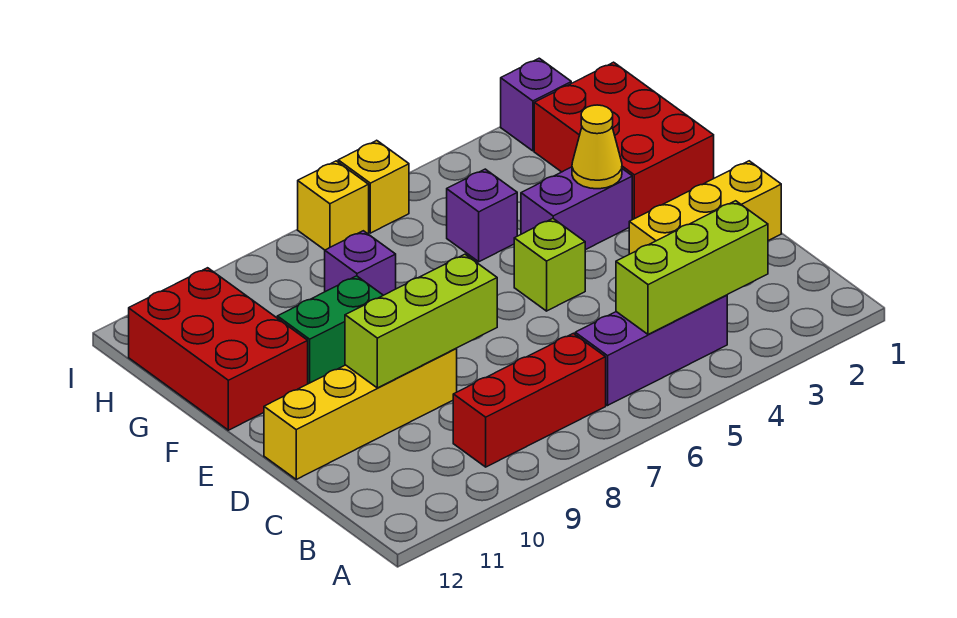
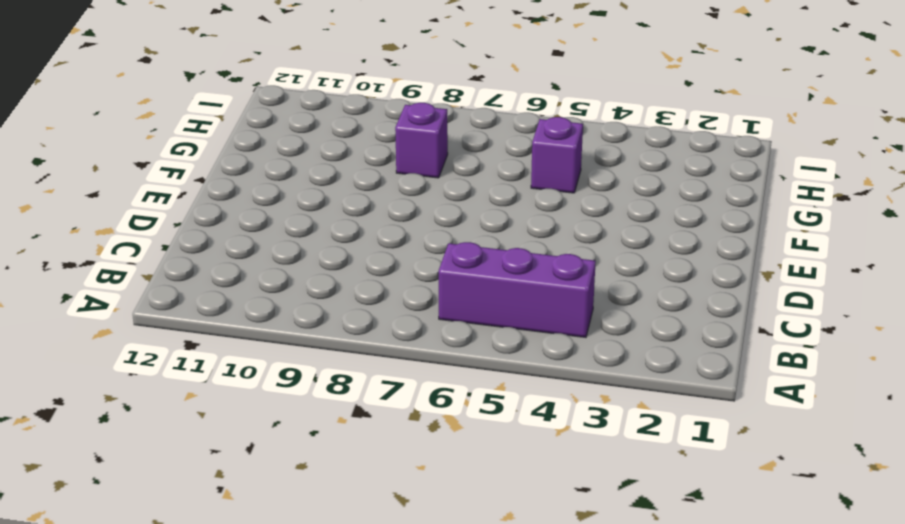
none -> red 1x3 brick [453,333,606,467]
none -> yellow 1x3 brick [629,161,781,254]
none -> yellow 1x4 brick [264,349,457,479]

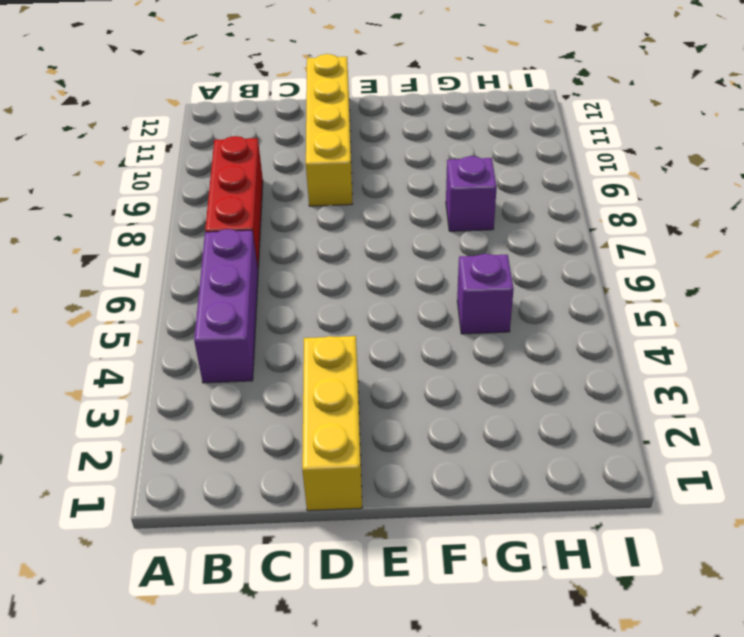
none -> lime 1x1 brick [514,219,585,311]
none -> red 2x3 brick [534,62,714,220]
none -> purple 1x2 brick [521,167,632,250]

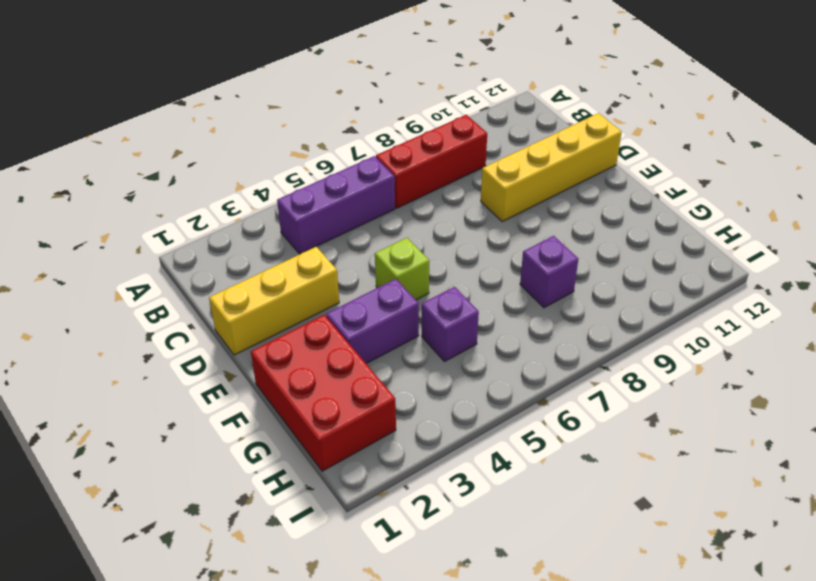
none -> green 1x2 brick [277,276,383,384]
none -> red 2x3 brick [129,268,308,430]
none -> purple 1x1 brick [501,58,571,151]

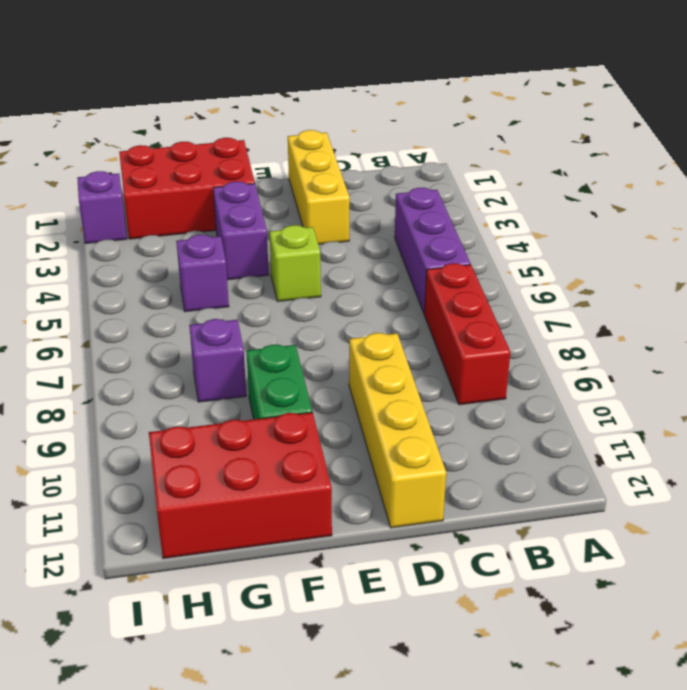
none -> yellow 1x1 brick [338,140,409,233]
none -> yellow 1x1 brick [298,161,369,250]
none -> lime 1x3 brick [616,201,768,334]

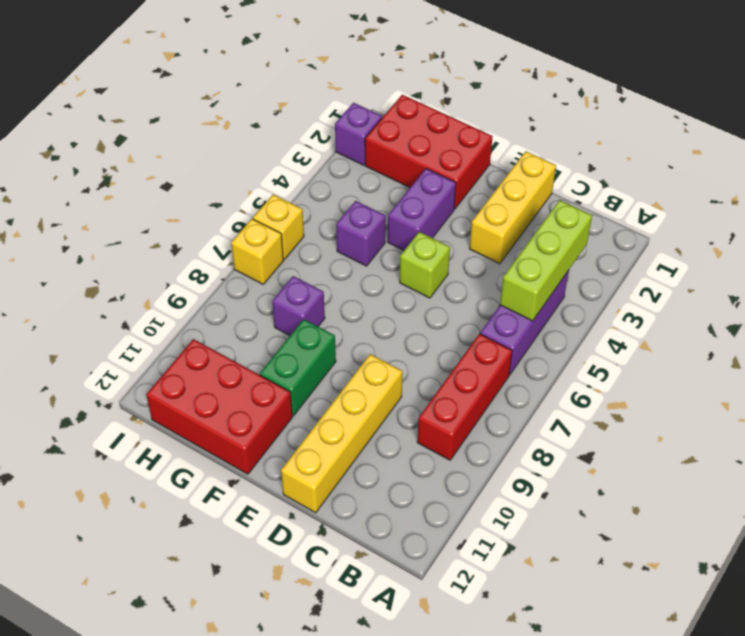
none -> lime 1x3 brick [345,254,497,388]
none -> yellow 1x1 cone [572,105,622,189]

